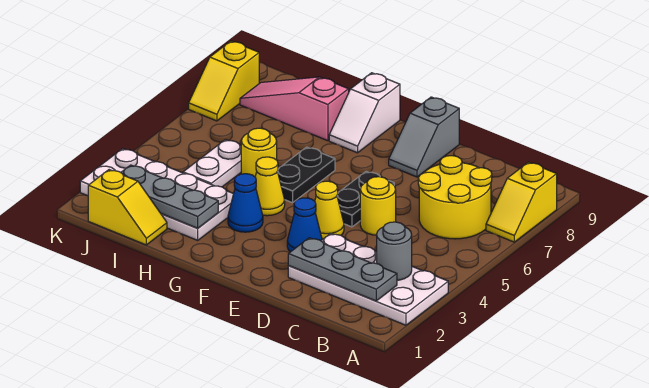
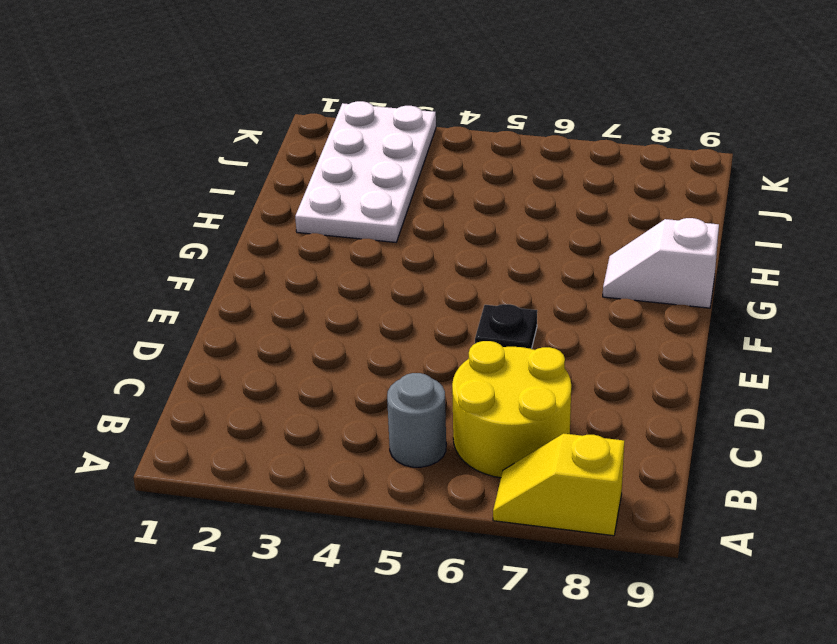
grey 1x1 round brick [387,373,446,467] -> grey 1x1 round brick moved to [377,222,412,280]
black 1x1 plate [475,304,537,349] -> black 1x2 plate [337,171,394,227]
none -> white 2x4 plate [288,233,448,325]
none -> yellow 1x1 round brick [360,177,396,235]
none -> blue 1x1 cone [287,198,322,252]

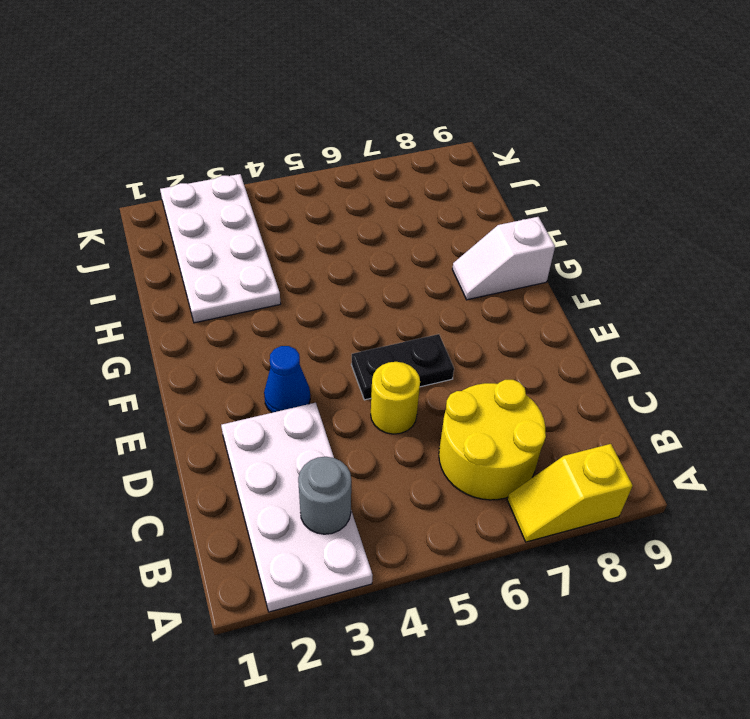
none -> yellow 1x1 cone [315,181,344,239]
none -> grey 1x2 slope [389,97,459,177]
none -> blue 1x1 cone [228,174,263,232]

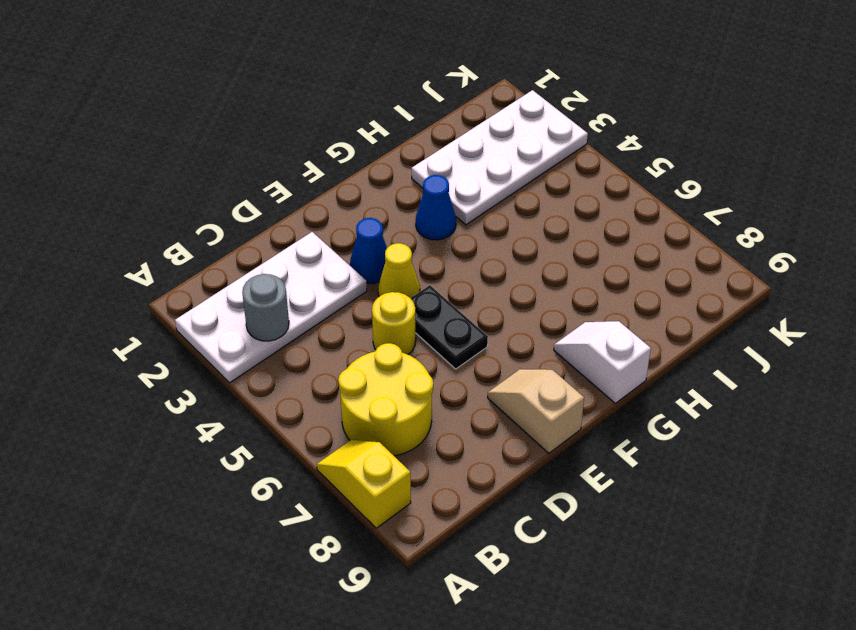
tan 1x2 slope [488,369,584,453] -> grey 1x2 slope [389,97,459,177]
none -> yellow 1x1 cone [255,157,285,216]
none -> black 1x2 plate [277,147,335,203]
none -> yellow 1x1 round brick [241,128,277,177]

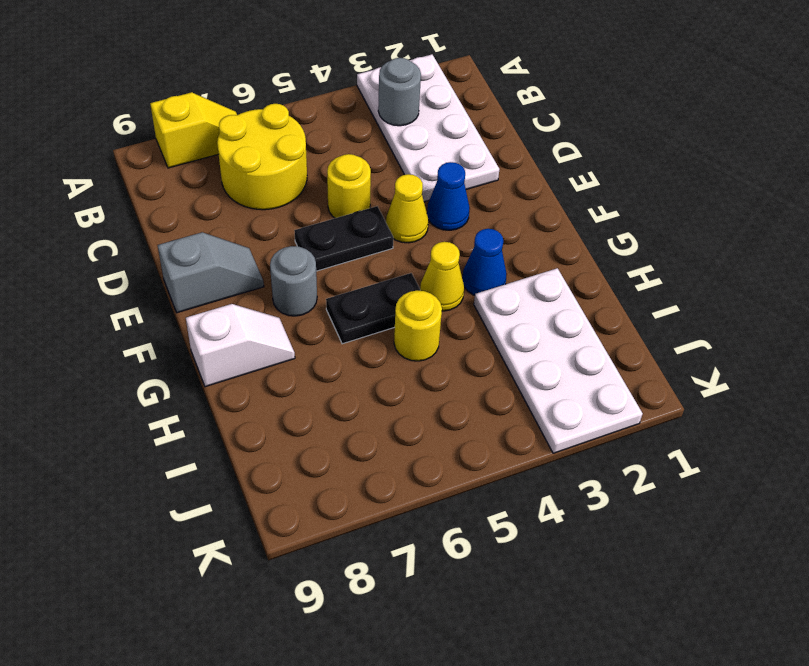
grey 1x1 round brick [270,246,317,316] -> none
none -> pink 1x3 slope [240,77,349,141]
none -> yellow 1x2 slope [88,170,167,245]
none -> white 1x2 plate [183,140,241,187]

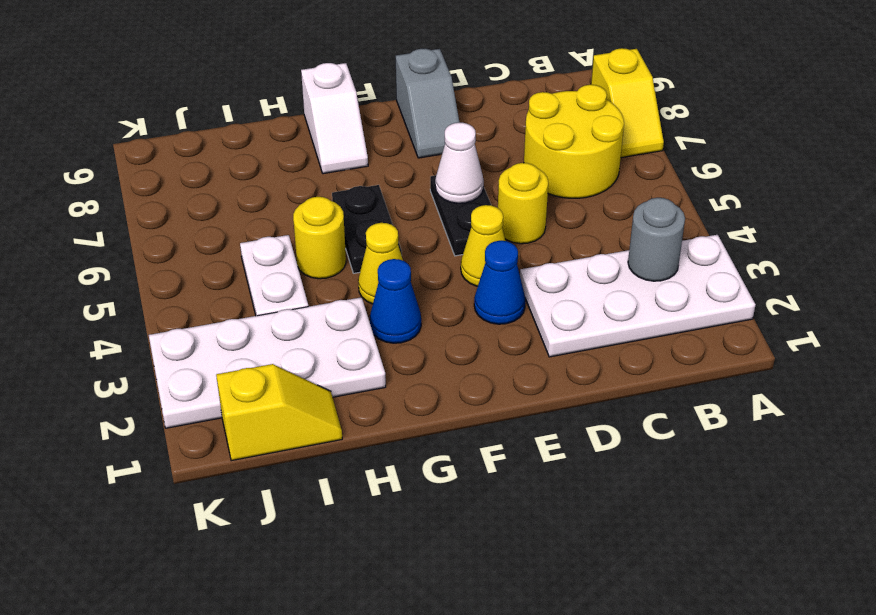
white 1x1 cone [435,123,484,203] -> none
none -> pink 1x3 slope [240,77,349,141]
none -> yellow 1x2 slope [189,41,259,121]
none -> grey 1x3 plate [288,238,397,301]

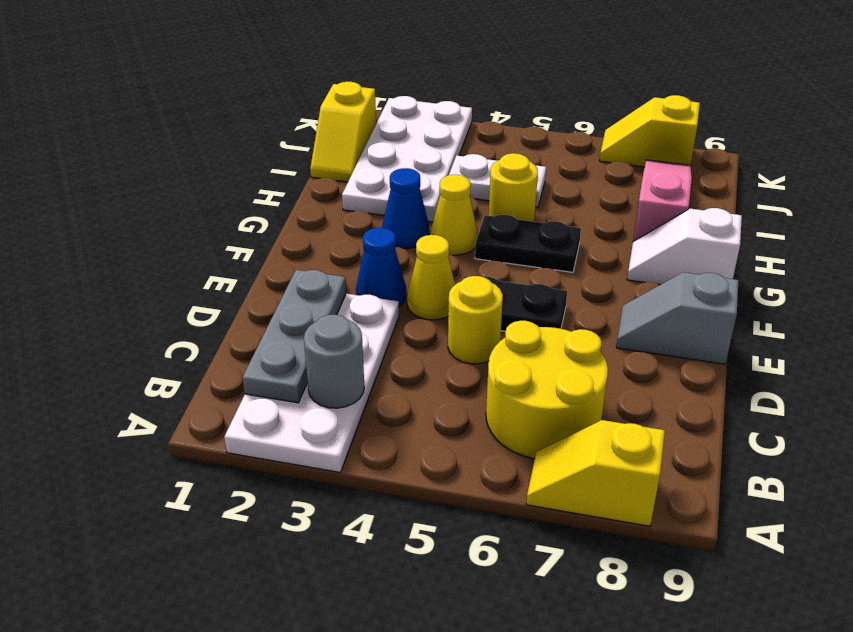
none -> grey 1x3 plate [121,165,218,228]

